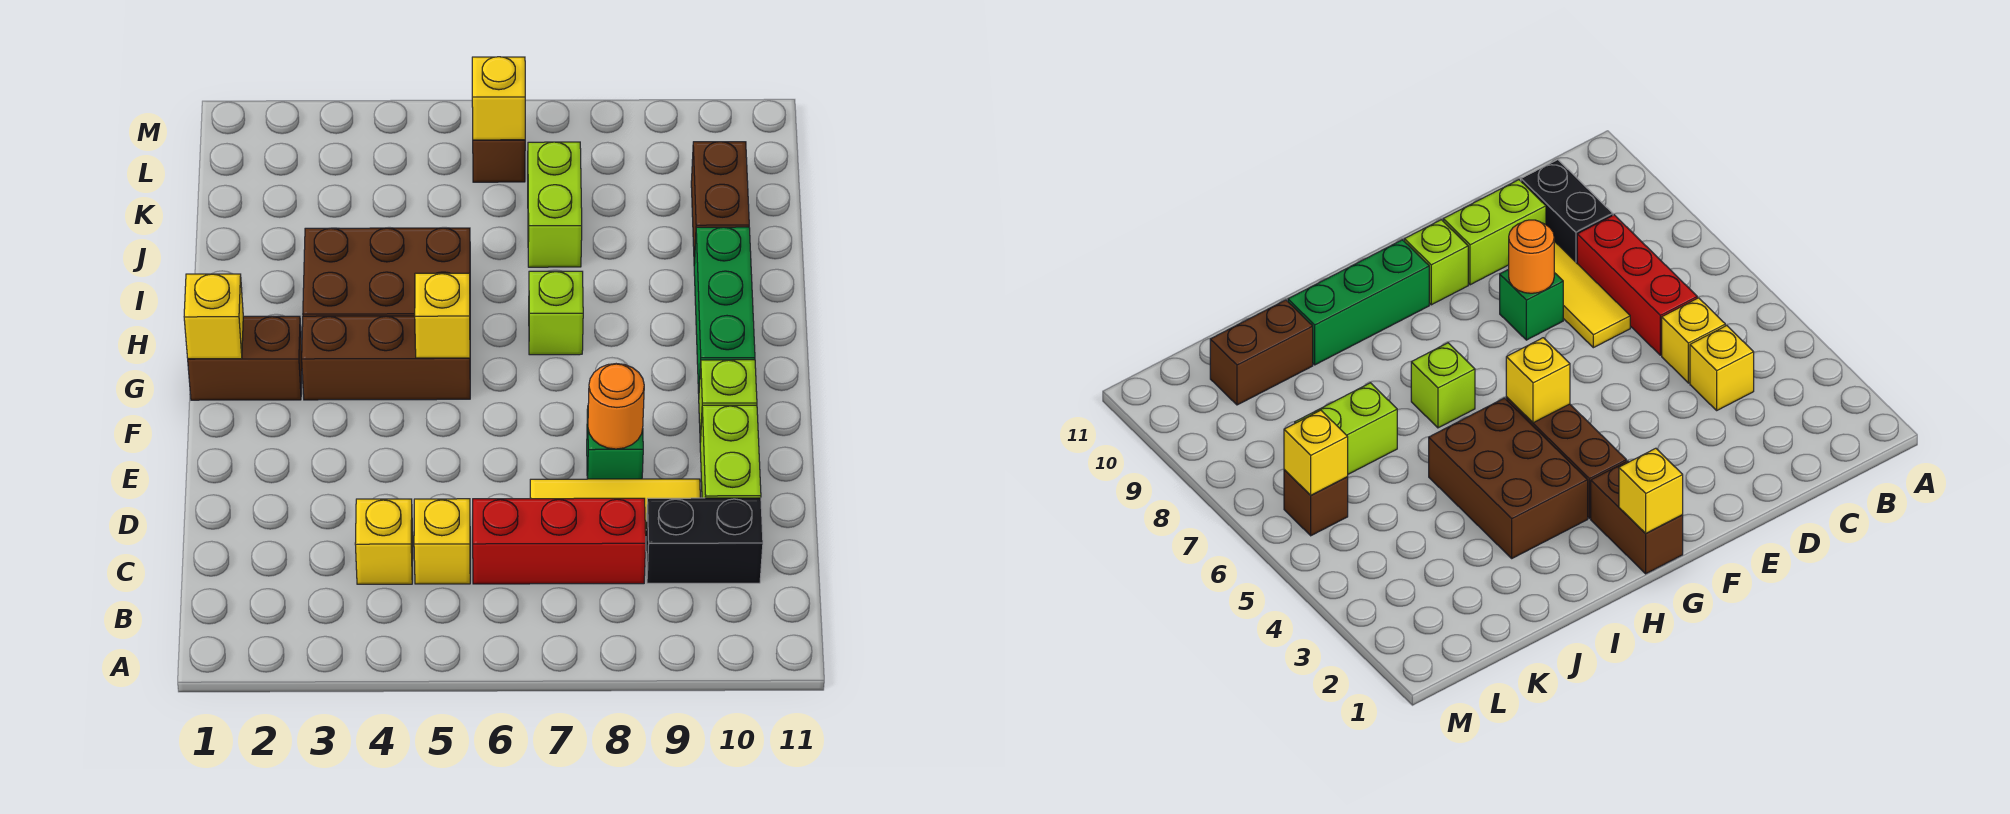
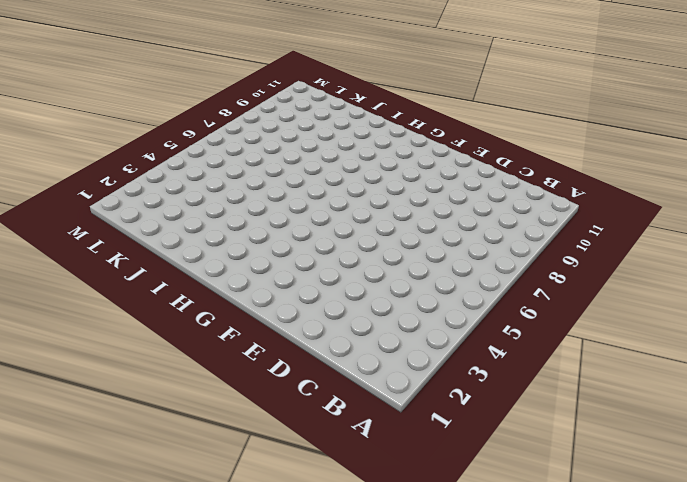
none -> yellow 1x1 brick [355,499,413,584]
none -> yellow 1x1 brick [414,499,470,584]
none -> red 1x3 brick [473,498,646,584]

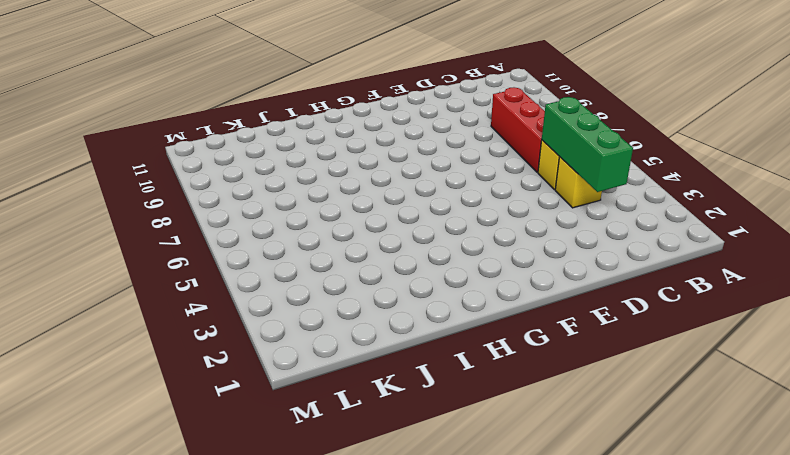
green 1x3 brick [542,97,633,192] -> green 1x3 brick turned to [694,227,755,394]
none -> black 1x2 brick [646,498,763,583]
none -> yellow 1x3 tile [530,479,700,533]
none -> lime 1x2 brick [700,405,761,498]

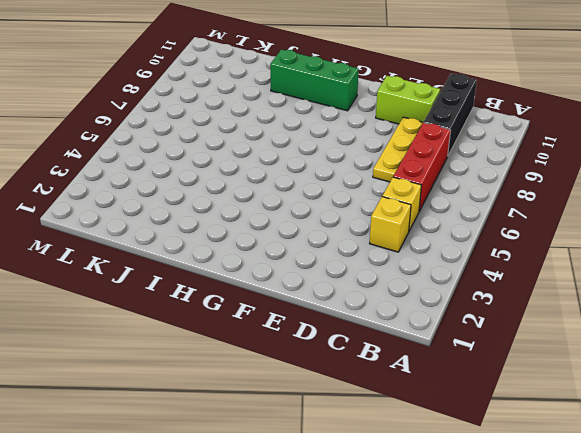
black 1x3 brick [424,73,477,155] -> black 1x2 brick [646,498,763,583]
yellow 1x3 plate [373,117,423,182] -> yellow 1x3 tile [530,479,700,533]
none -> green 1x1 brick [587,409,643,479]
none -> lime 1x1 brick [699,360,757,442]
none -> brown 1x2 brick [188,316,302,400]

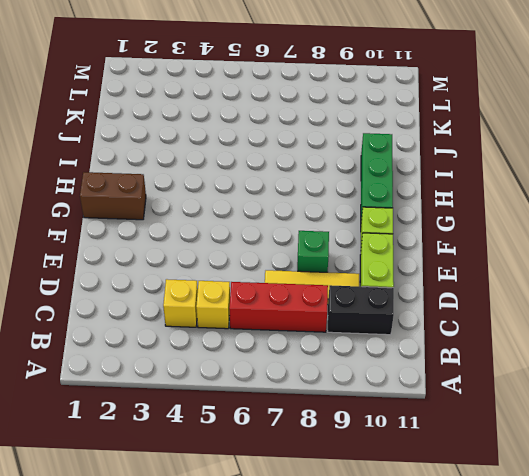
none -> brown 1x3 brick [302,316,470,400]
none -> brown 2x3 brick [303,228,470,316]
none -> lime 1x1 brick [529,271,583,355]

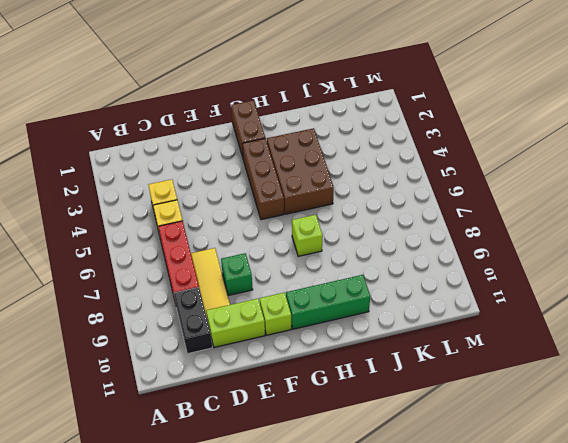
none -> lime 1x2 brick [528,142,582,267]
none -> brown 1x2 brick [691,142,749,264]
none -> brown 1x1 brick [473,140,525,182]

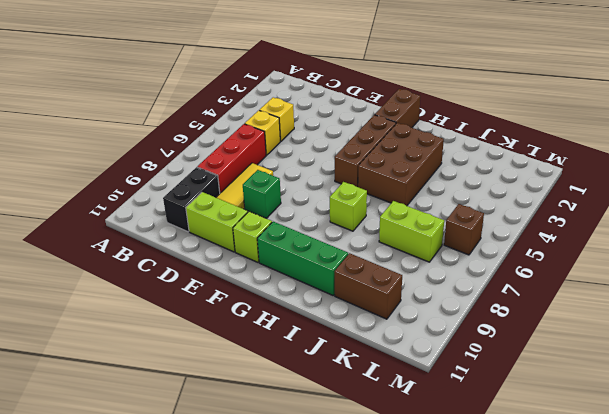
none -> orange 1x1 round brick [588,364,644,449]
none -> yellow 1x1 brick [184,274,243,359]
none -> yellow 1x1 brick [415,273,470,358]

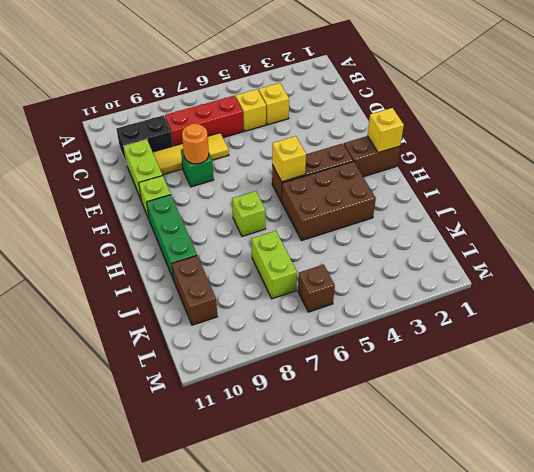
none -> yellow 1x1 brick [472,57,525,140]

